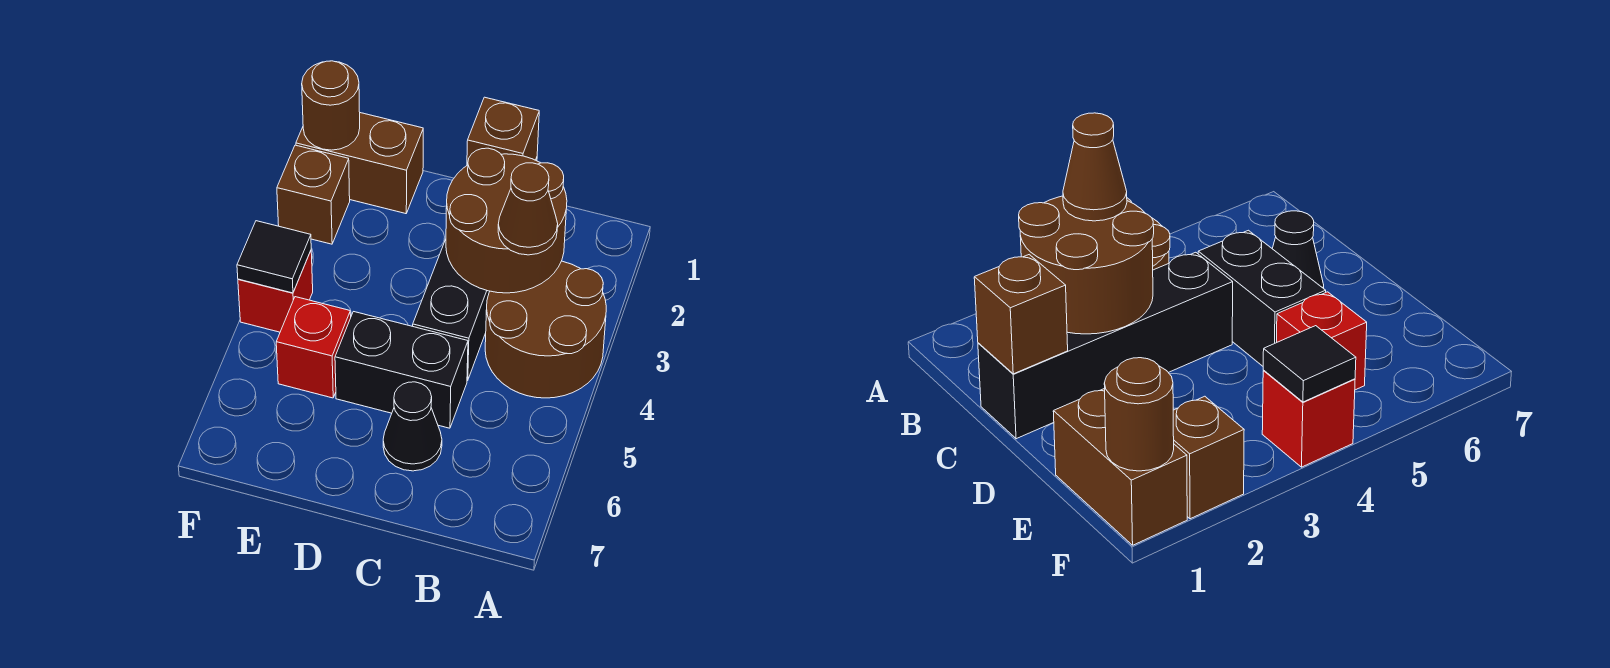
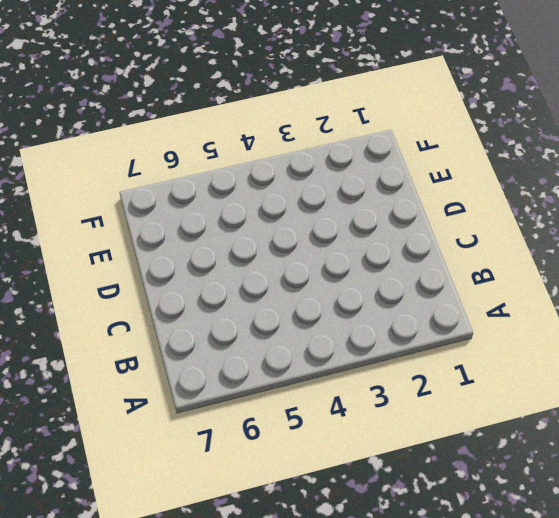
none -> brown 2x2 round brick [485,261,606,398]
none -> black 1x4 brick [413,158,537,380]
none -> black 1x2 brick [335,312,468,428]

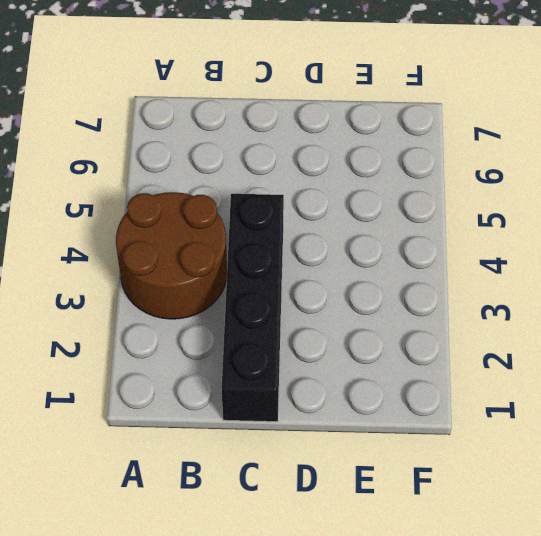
none -> black 1x2 brick [335,312,468,428]
none -> black 1x1 cone [383,382,442,471]
none -> brown 1x2 brick [296,113,423,214]

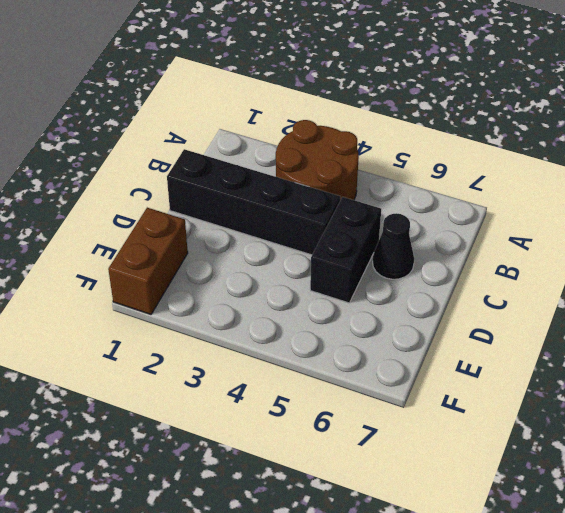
none -> red 1x1 brick [276,297,351,398]
none -> brown 1x1 brick [277,145,350,244]
none -> red 1x1 brick [238,251,313,332]

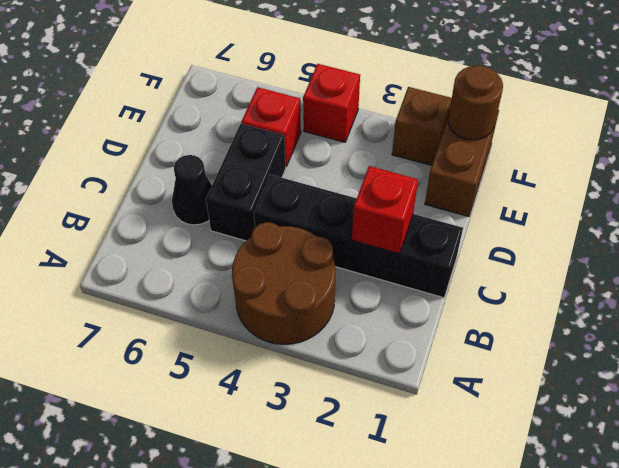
red 1x1 brick [352,166,418,254] -> brown 2x2 round brick [446,148,567,293]
none -> brown 1x1 brick [467,97,539,165]
none -> black 1x1 tile [237,221,311,293]
none -> brown 1x1 cone [498,163,558,255]

